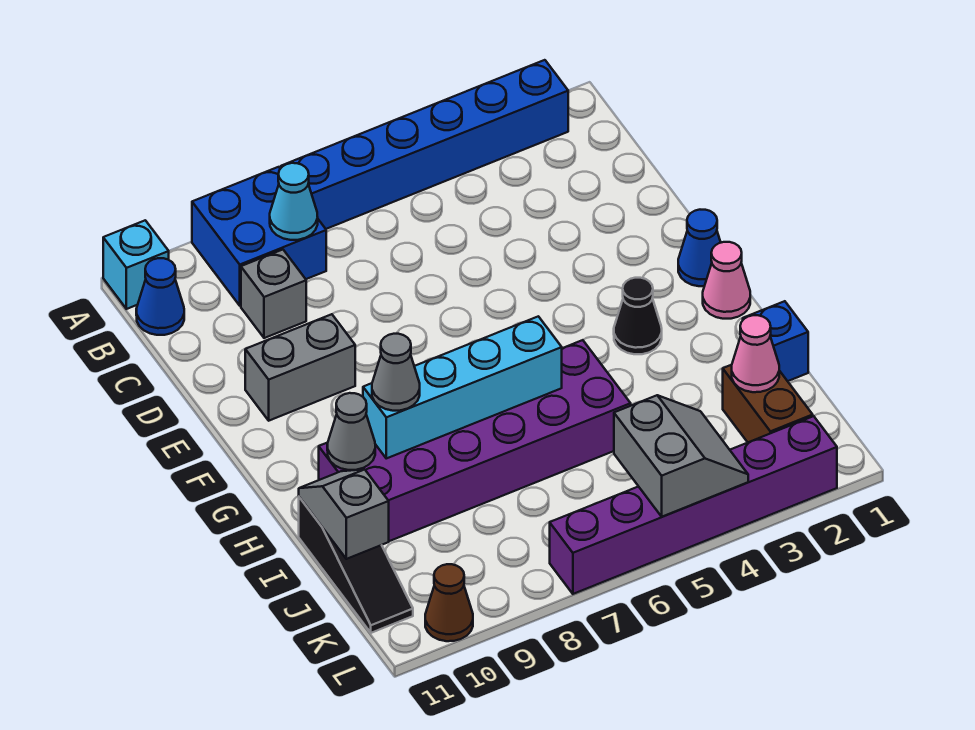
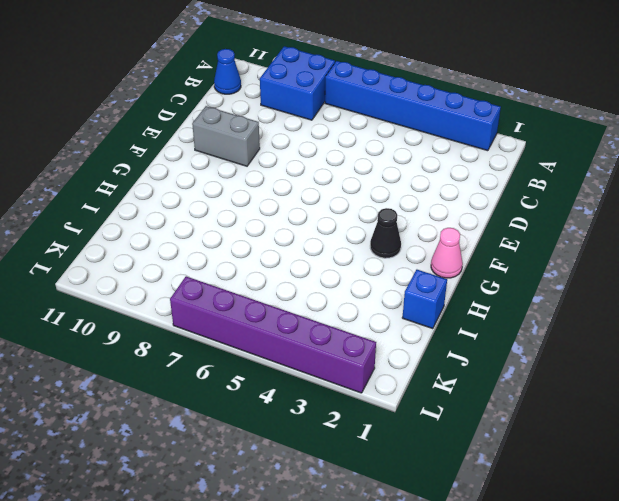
none -> cyan 1x1 brick [103,220,169,309]
none -> grey 1x1 brick [241,250,306,338]
none -> blue 1x1 cone [678,210,721,286]

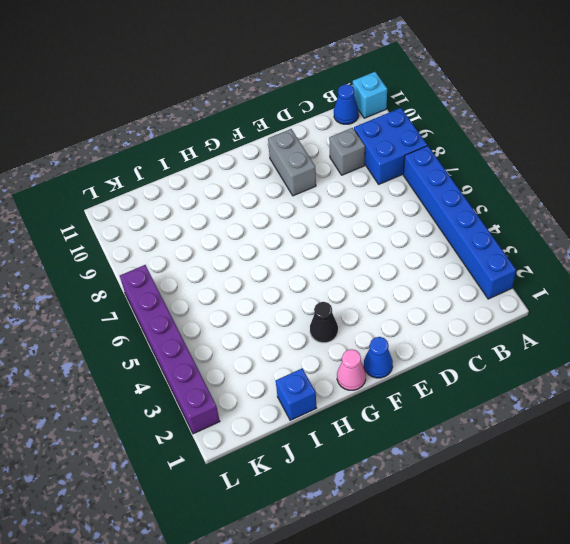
none -> purple 2x6 brick [319,340,631,541]
none -> black 1x3 slope [299,497,413,633]
none -> brown 1x2 brick [723,365,813,442]

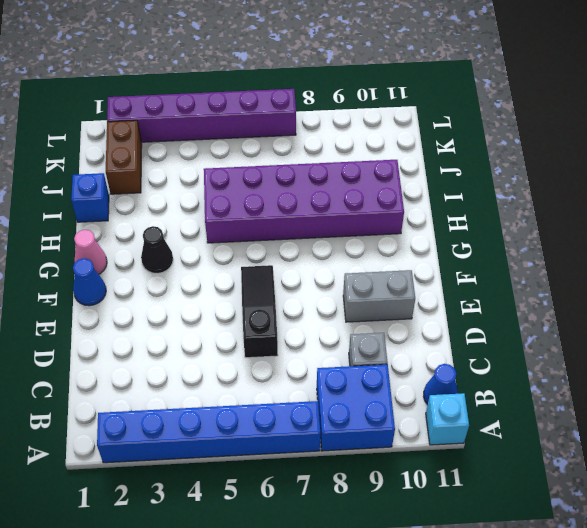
black 1x3 slope [241,265,278,358] -> black 1x3 slope moved to [299,497,413,633]
none -> brown 1x1 cone [425,564,473,641]
none -> cyan 1x1 cone [270,163,318,240]
none -> cyan 1x4 brick [363,316,562,458]

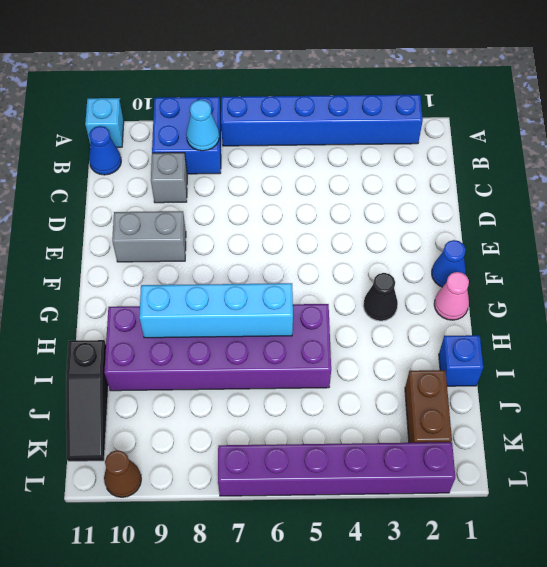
none -> grey 1x1 cone [327,393,375,470]
none -> grey 1x2 slope [299,469,389,559]
none -> pink 1x1 cone [732,315,779,392]

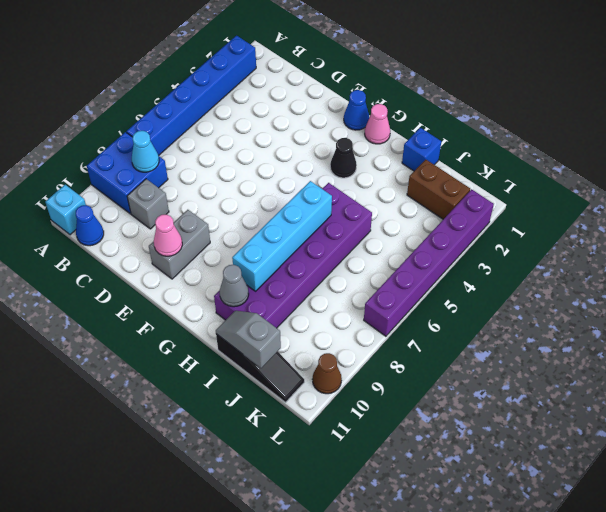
pink 1x1 cone [154,214,182,256] -> pink 1x1 cone moved to [732,315,779,392]
none -> grey 2x2 slope [614,395,748,517]
none -> grey 1x1 cone [372,334,420,411]

